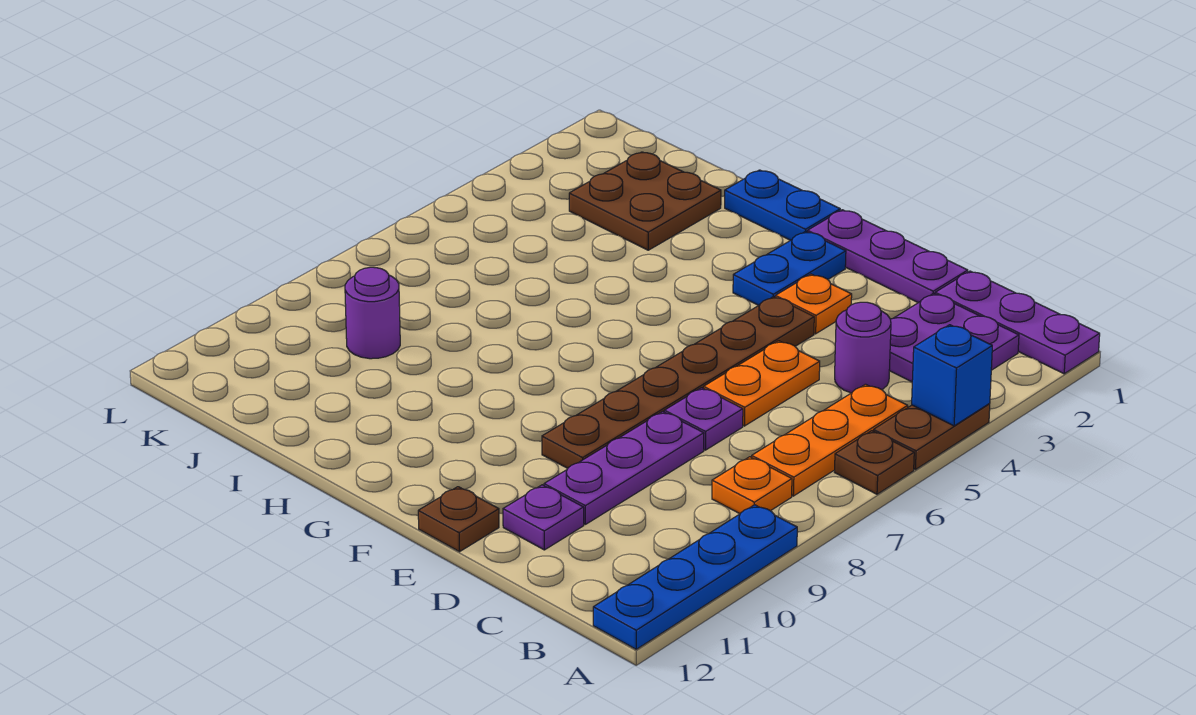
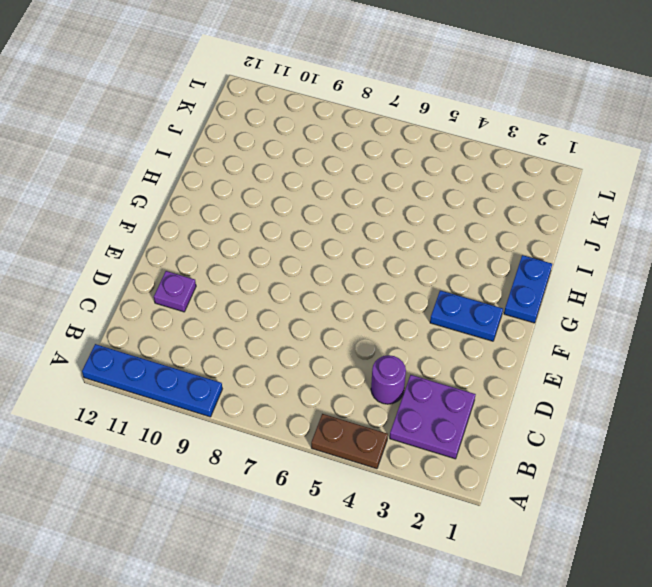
none -> purple 1x3 plate [935,271,1100,374]
none -> brown 1x1 plate [835,431,914,494]
none -> orange 1x3 plate [752,384,908,496]

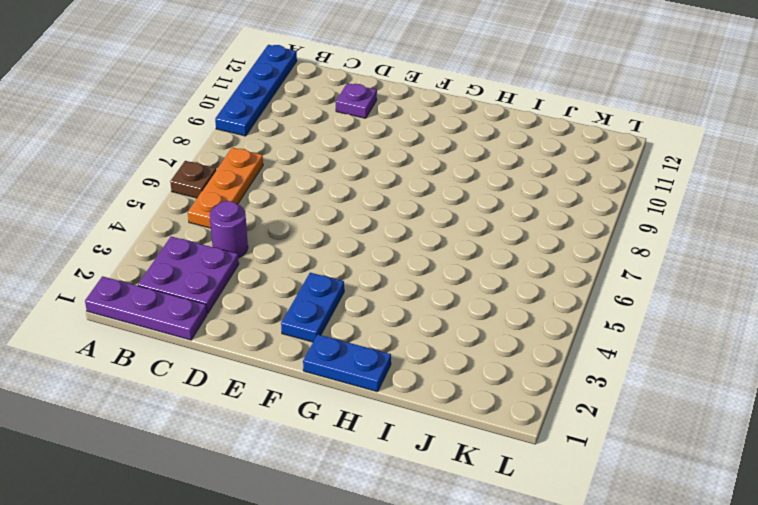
none -> brown 1x2 plate [873,404,990,470]
none -> orange 1x1 plate [712,457,792,514]
none -> purple 1x3 plate [808,210,968,303]

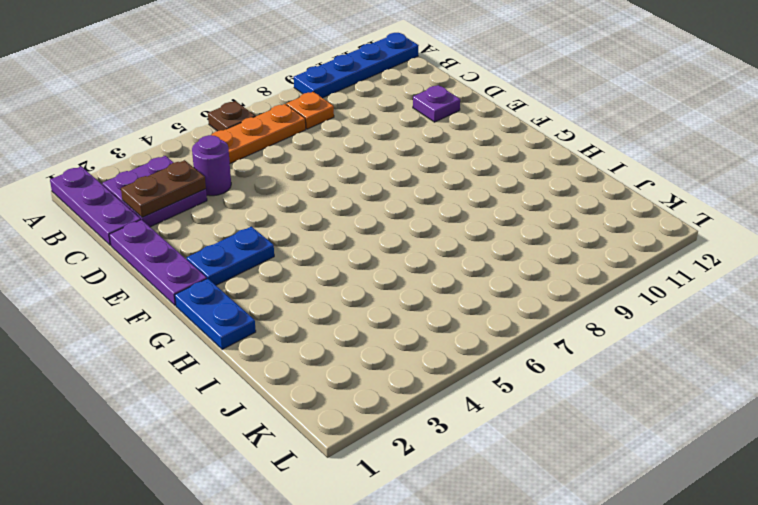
brown 1x2 plate [121,160,206,218] -> brown 1x2 plate moved to [873,404,990,470]
none -> orange 1x2 plate [704,341,820,426]
none -> purple 1x1 plate [664,388,743,450]
none -> purple 1x3 plate [544,411,704,524]

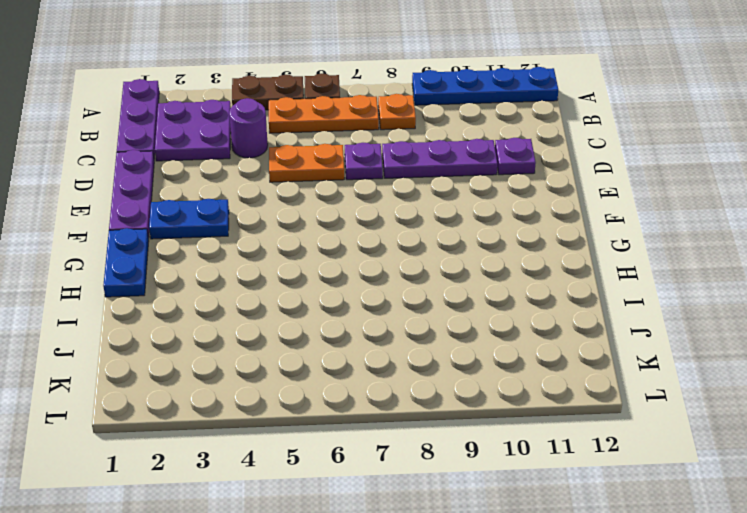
none -> orange 1x1 plate [775,274,852,334]
none -> brown 1x6 plate [542,297,814,468]
none -> brown 1x1 plate [418,487,499,552]

